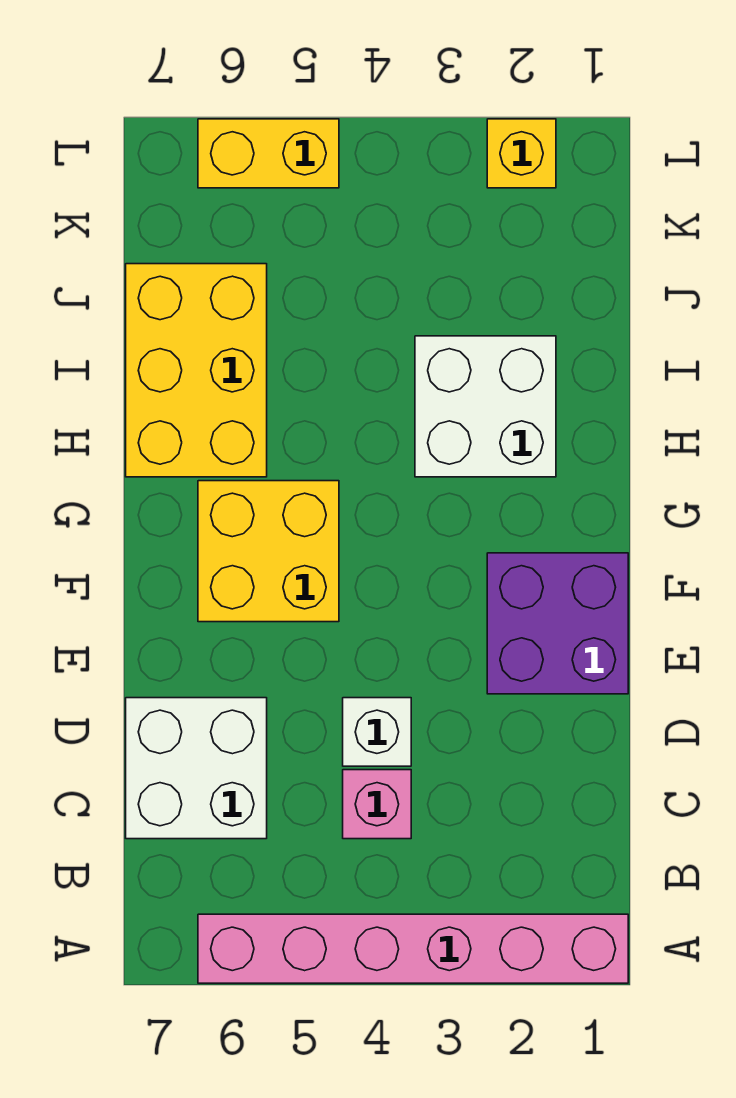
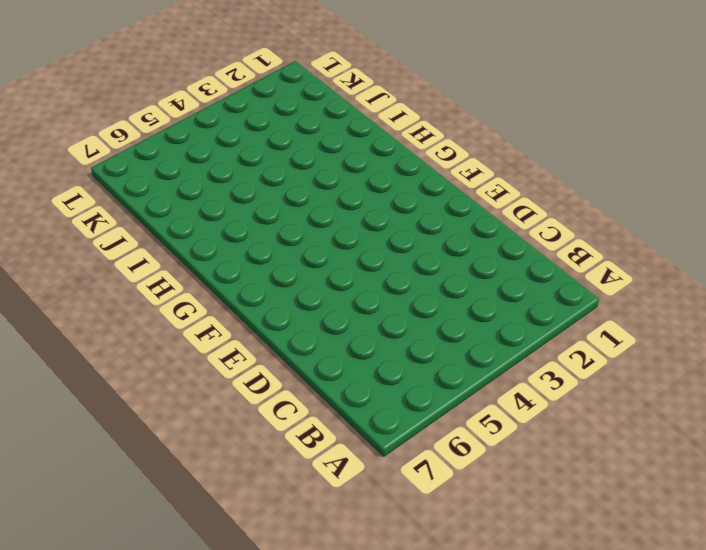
none -> pink 1x6 brick [198,914,628,983]
none -> pink 1x1 brick [343,770,411,839]

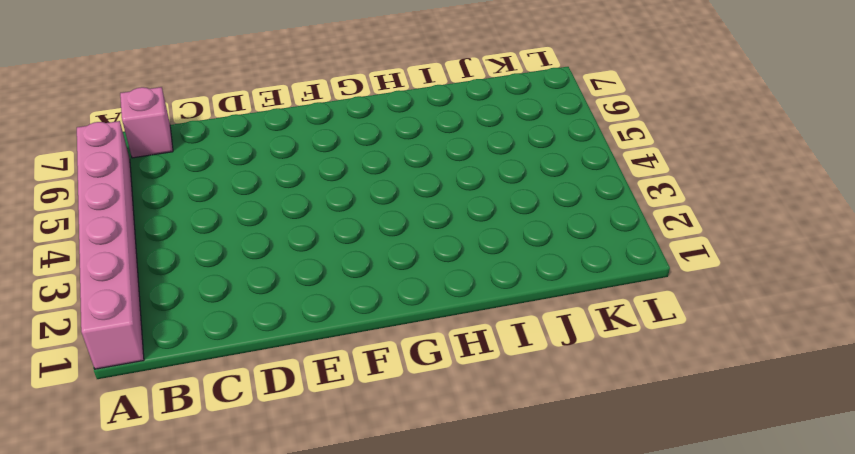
pink 1x1 brick [120,87,173,158] -> pink 1x1 brick moved to [343,770,411,839]
none -> white 2x2 brick [126,698,267,839]
none -> white 1x1 brick [343,698,411,766]

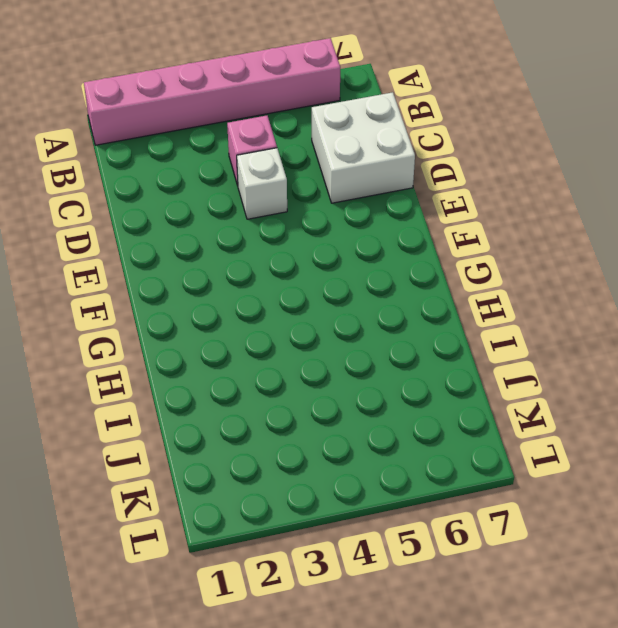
none -> purple 2x2 brick [487,553,628,694]
none -> yellow 2x2 brick [198,481,339,622]

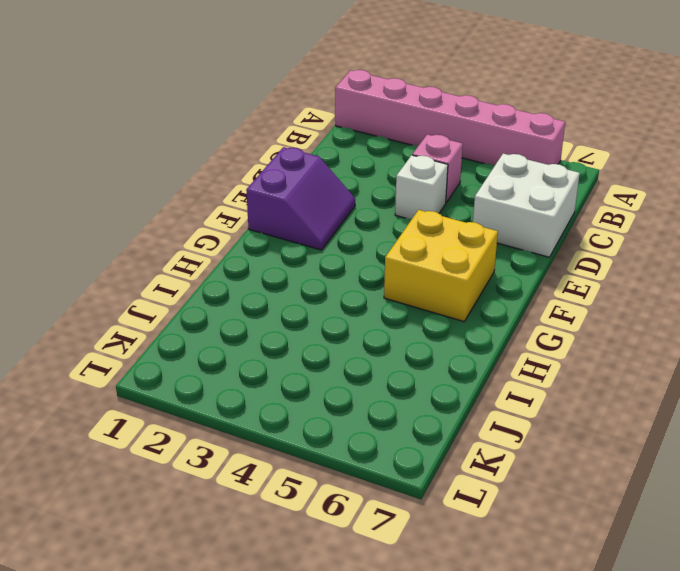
purple 2x2 slope [246,147,355,250] -> purple 2x2 brick [487,553,628,694]
none -> white 2x2 brick [415,336,556,477]
none -> yellow 2x3 brick [126,264,267,477]

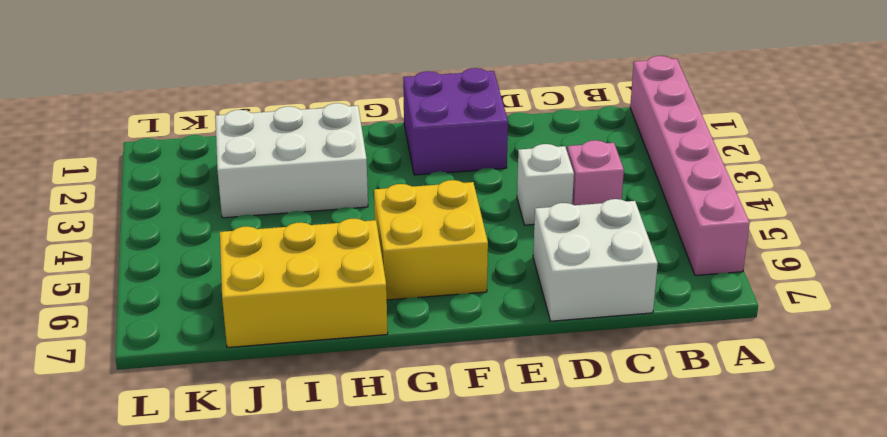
white 2x3 brick [215,103,368,218] -> white 2x2 brick [415,336,556,477]
none -> yellow 1x1 brick [487,119,556,188]
none -> yellow 1x2 brick [198,119,339,188]

